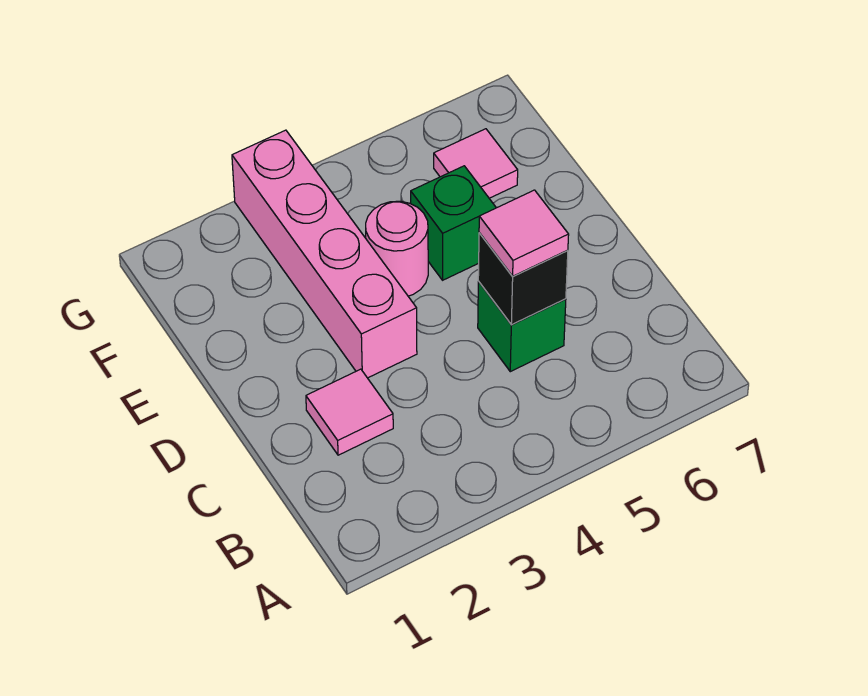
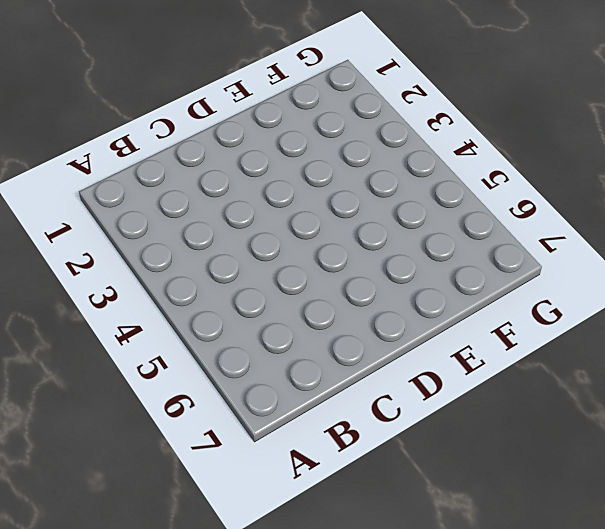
none -> pink 1x1 tile [306,369,393,455]
none -> green 1x1 brick [478,282,566,372]

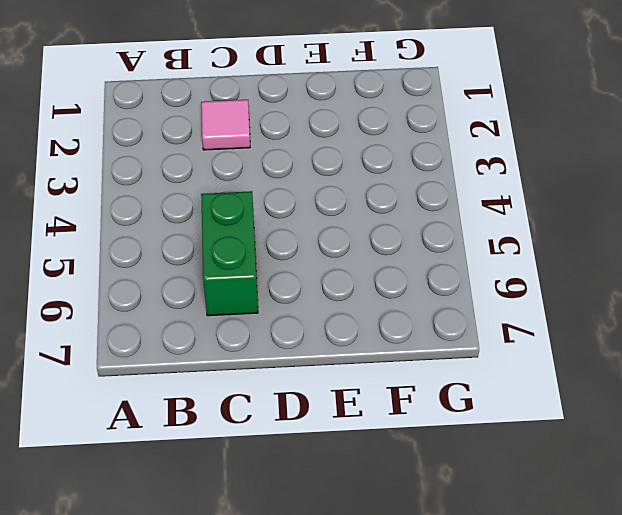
green 1x2 brick [201,191,258,316] -> green 1x1 brick [478,282,566,372]
none -> pink 1x4 brick [232,130,417,378]
none -> pink 1x1 round brick [366,201,428,296]

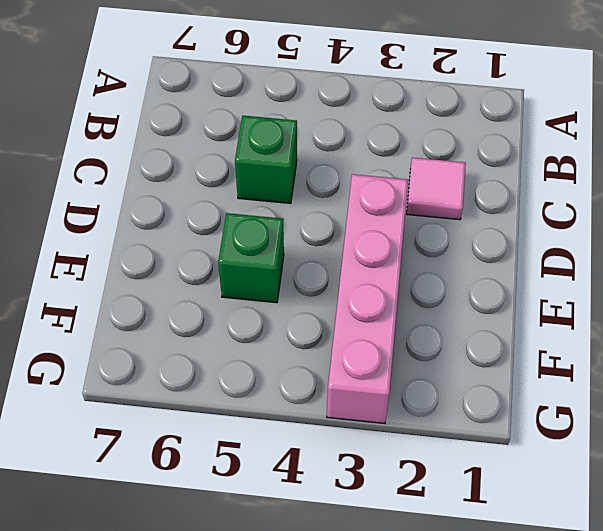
none -> pink 1x1 round brick [366,201,428,296]
none -> pink 1x1 tile [434,129,518,198]

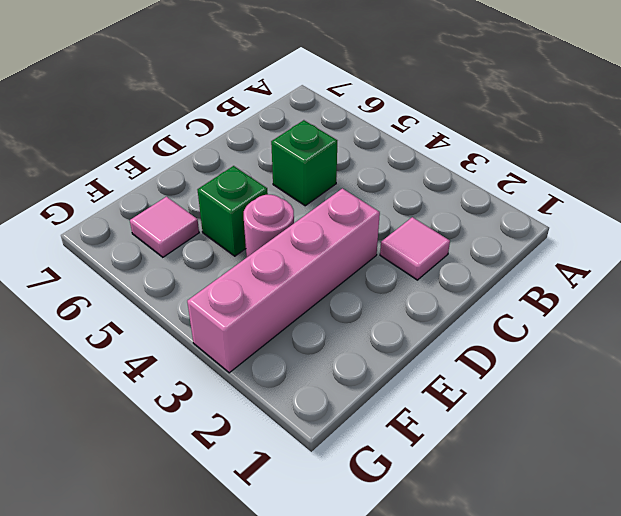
none -> black 1x1 brick [478,233,568,325]
none -> pink 1x1 tile [479,190,569,276]

